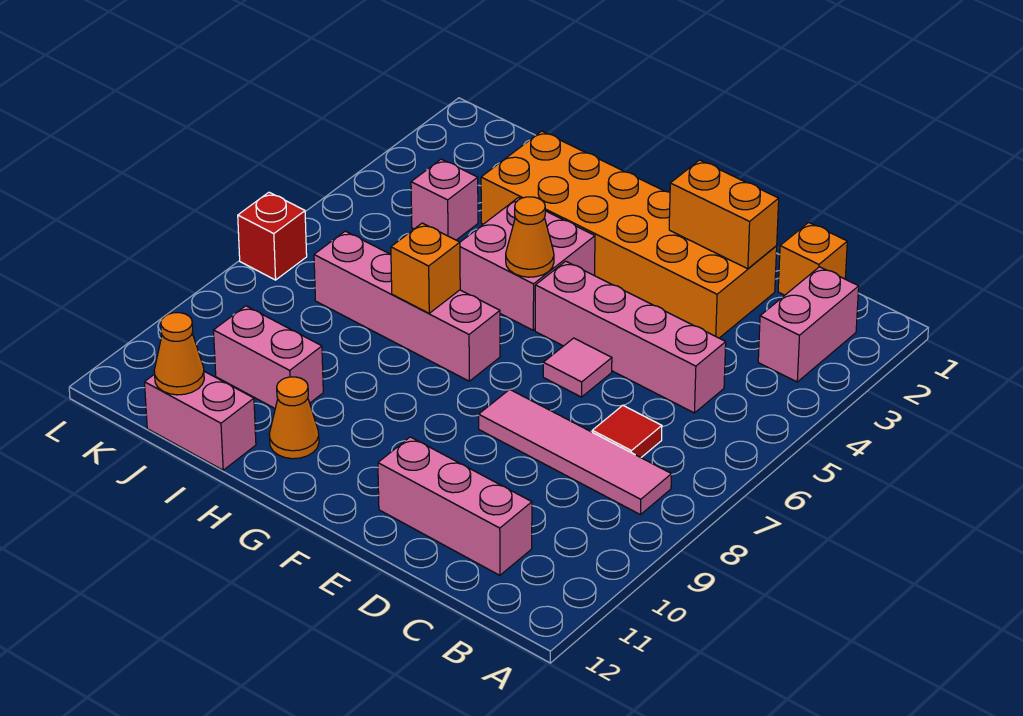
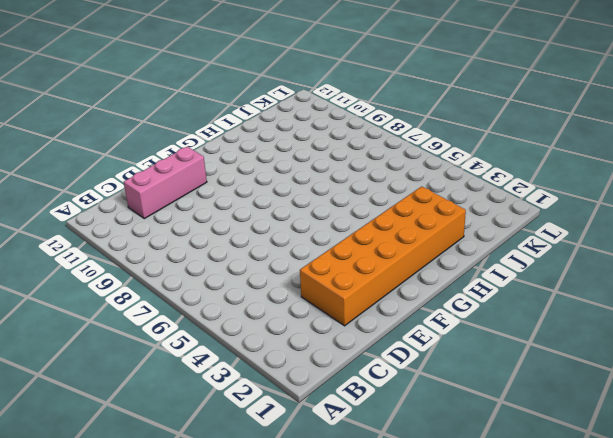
none -> pink 1x2 brick [758,267,859,382]
none -> pink 1x4 tile [479,389,671,515]
none -> orange 1x1 brick [778,222,847,295]

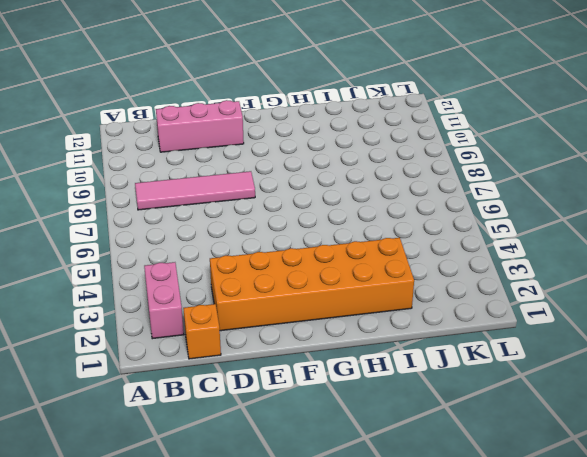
none -> pink 1x4 brick [535,261,726,413]
none -> red 1x1 tile [592,405,662,457]
none -> pink 1x1 tile [543,338,612,397]

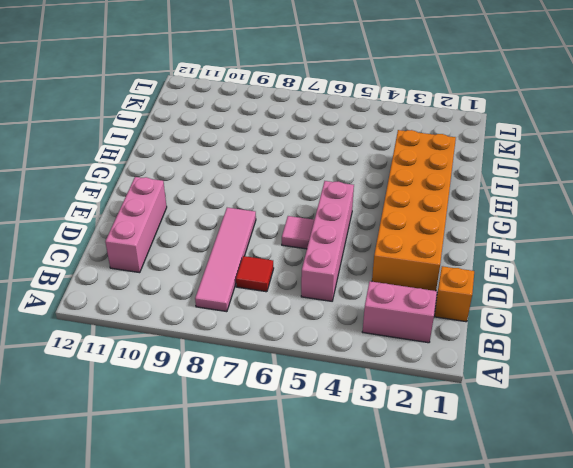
none -> pink 2x2 brick [460,198,595,330]
none -> pink 1x4 brick [314,231,500,381]
none -> orange 1x1 cone [269,377,319,459]

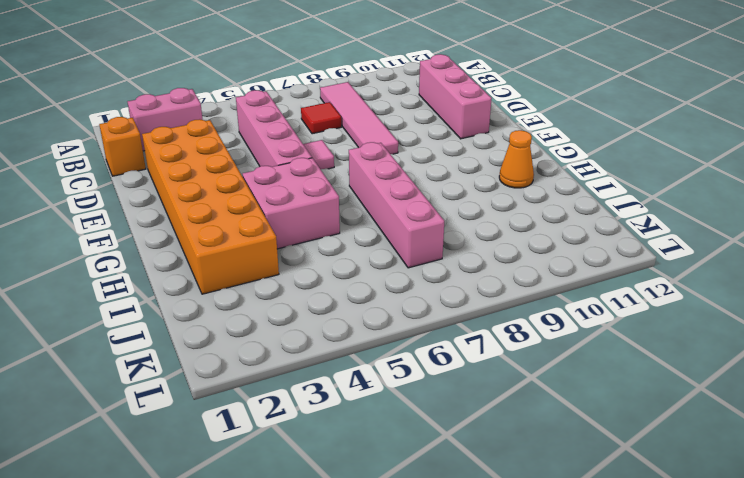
none -> pink 1x2 brick [214,306,323,408]
none -> pink 1x2 brick [145,371,256,470]
none -> pink 1x1 brick [411,159,478,240]

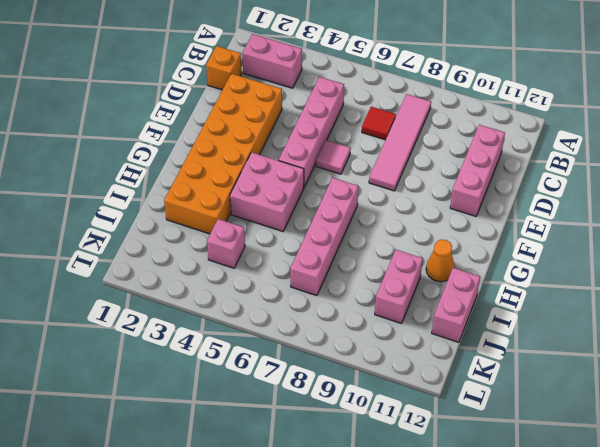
none -> red 1x1 brick [238,192,307,280]
none -> orange 1x2 brick [669,160,779,269]
none -> orange 1x1 cone [506,197,554,277]

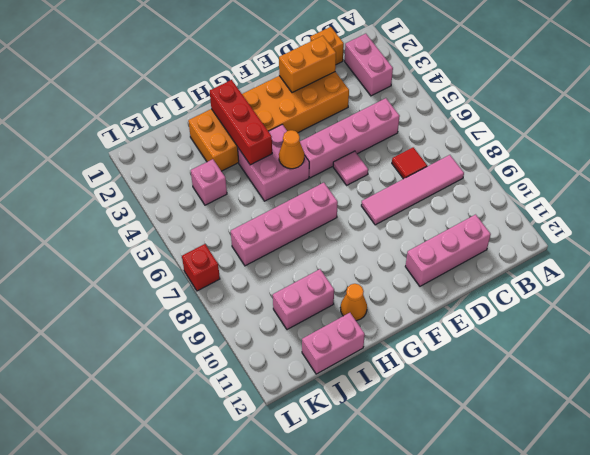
red 1x3 brick [210,80,272,165] -> none
none -> orange 1x1 brick [391,223,460,313]
none -> orange 1x1 cone [154,313,204,395]

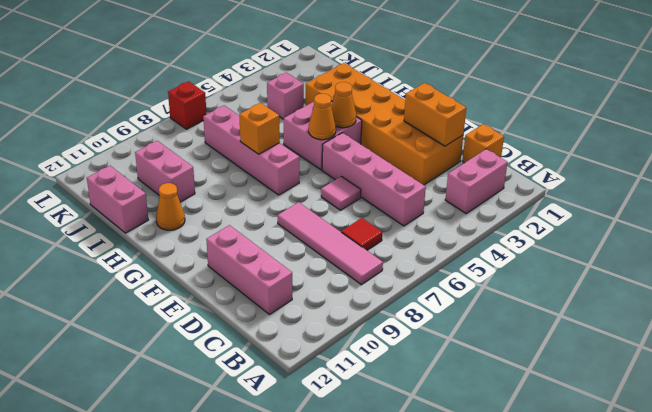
orange 1x1 cone [331,82,356,128] -> orange 1x1 cone moved to [154,313,204,395]

